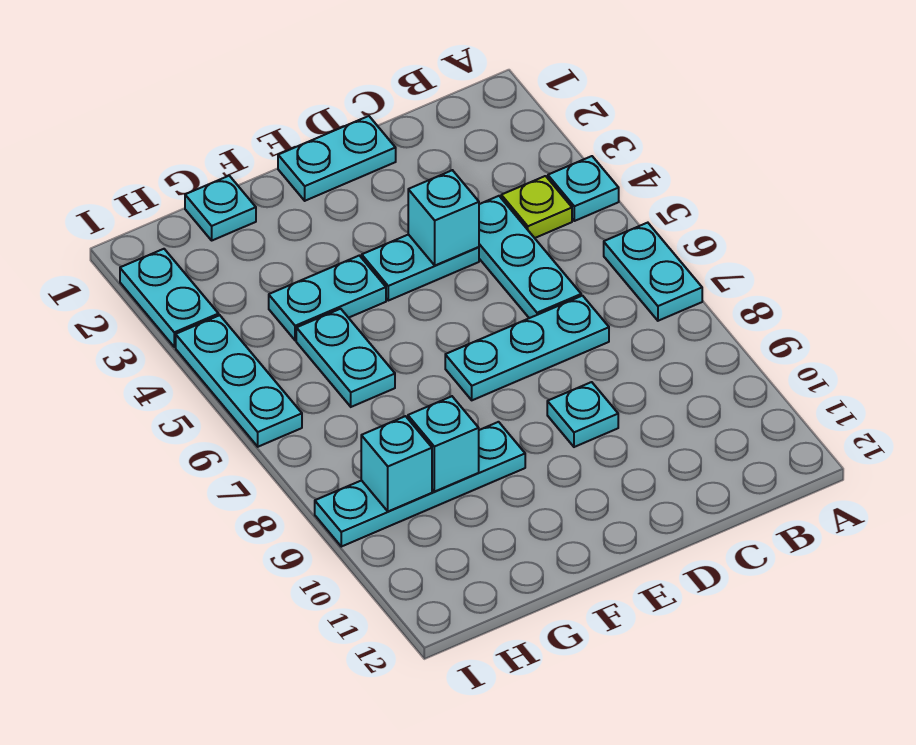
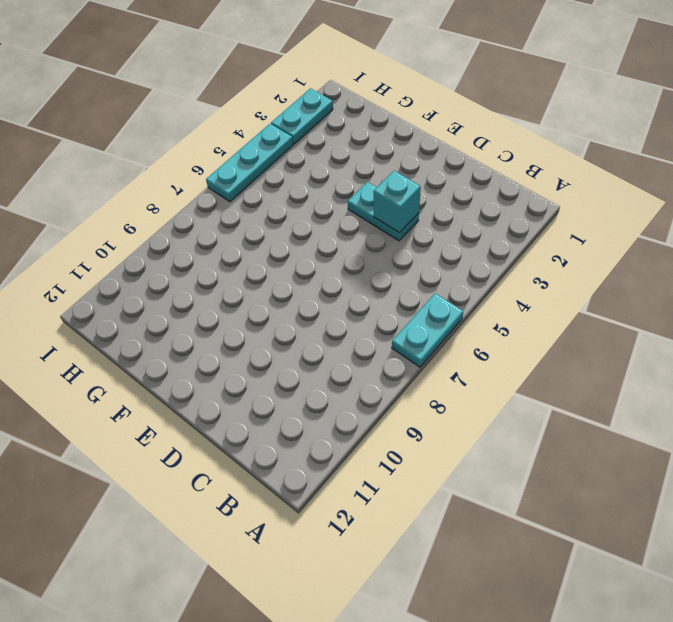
none -> cyan 1x1 plate [548,156,619,221]
none -> lime 1x1 plate [501,176,572,238]
none -> cyan 1x3 plate [479,196,581,318]

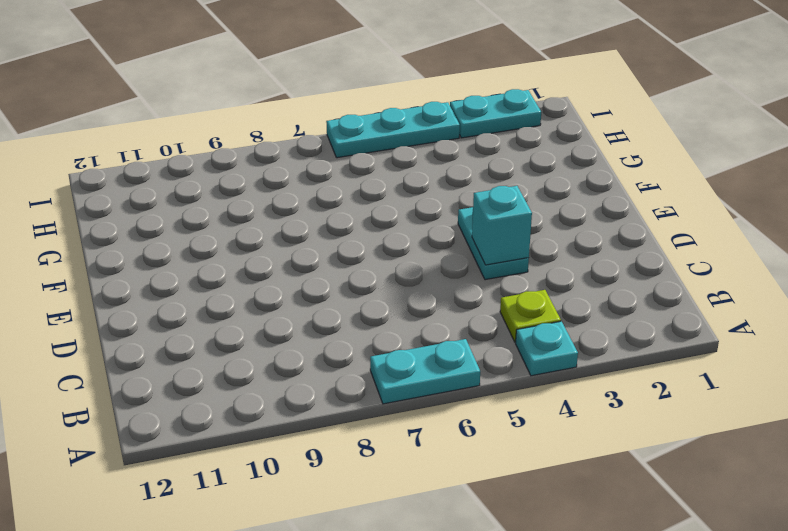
none -> cyan 1x3 plate [479,196,581,318]
none -> cyan 1x3 plate [445,296,609,400]
none -> cyan 1x2 plate [278,116,396,201]

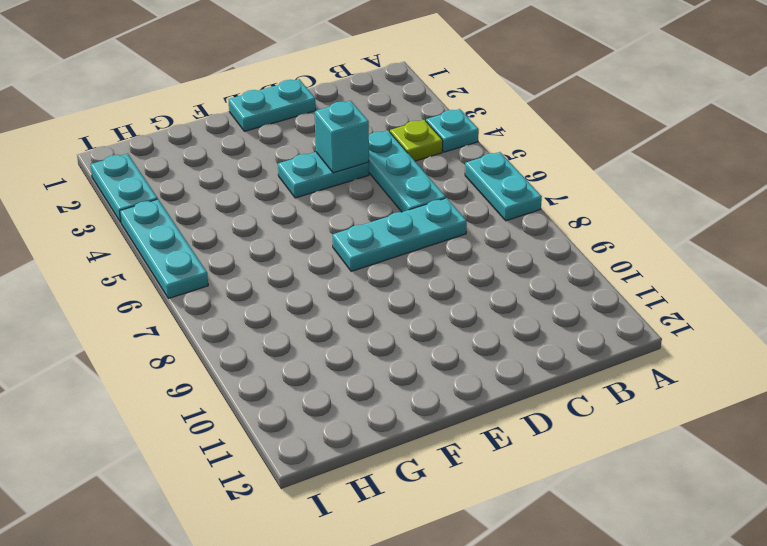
none -> cyan 1x1 plate [547,382,618,447]
none -> cyan 1x2 plate [269,256,386,340]
none -> cyan 1x4 plate [315,422,525,547]

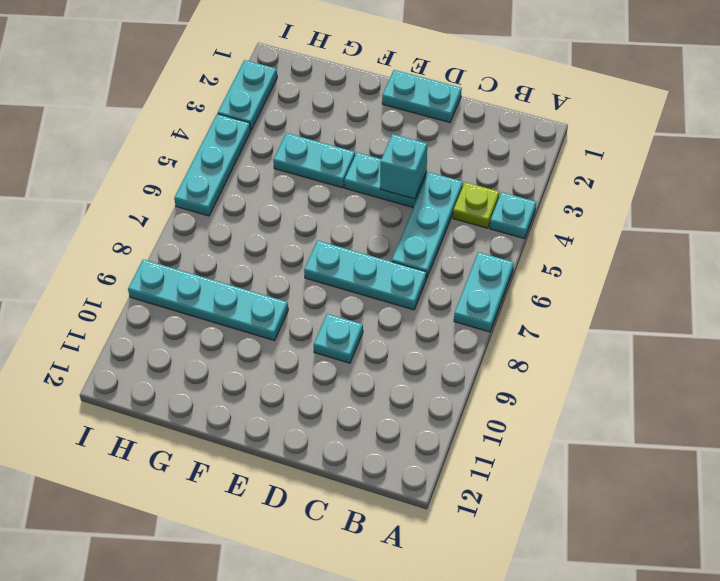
none -> cyan 1x1 plate [185,176,256,240]
none -> cyan 1x2 plate [296,309,395,407]
none -> cyan 1x1 brick [408,396,479,492]

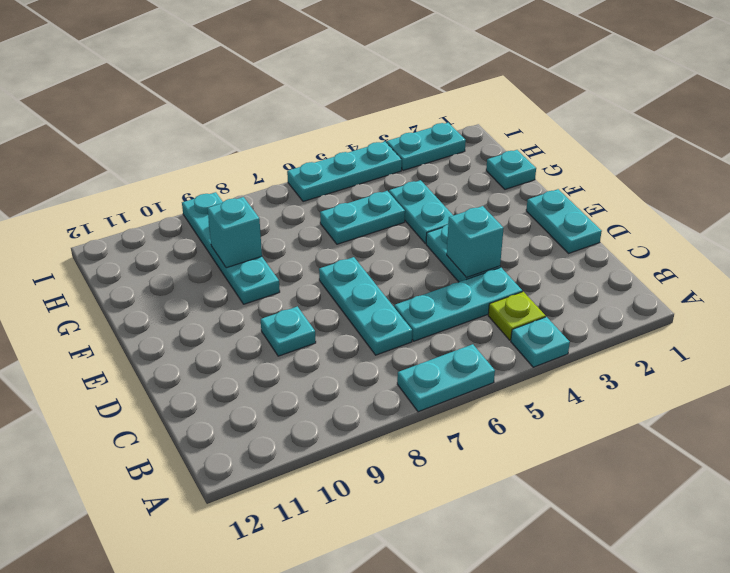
none -> cyan 1x1 brick [361,416,432,511]

